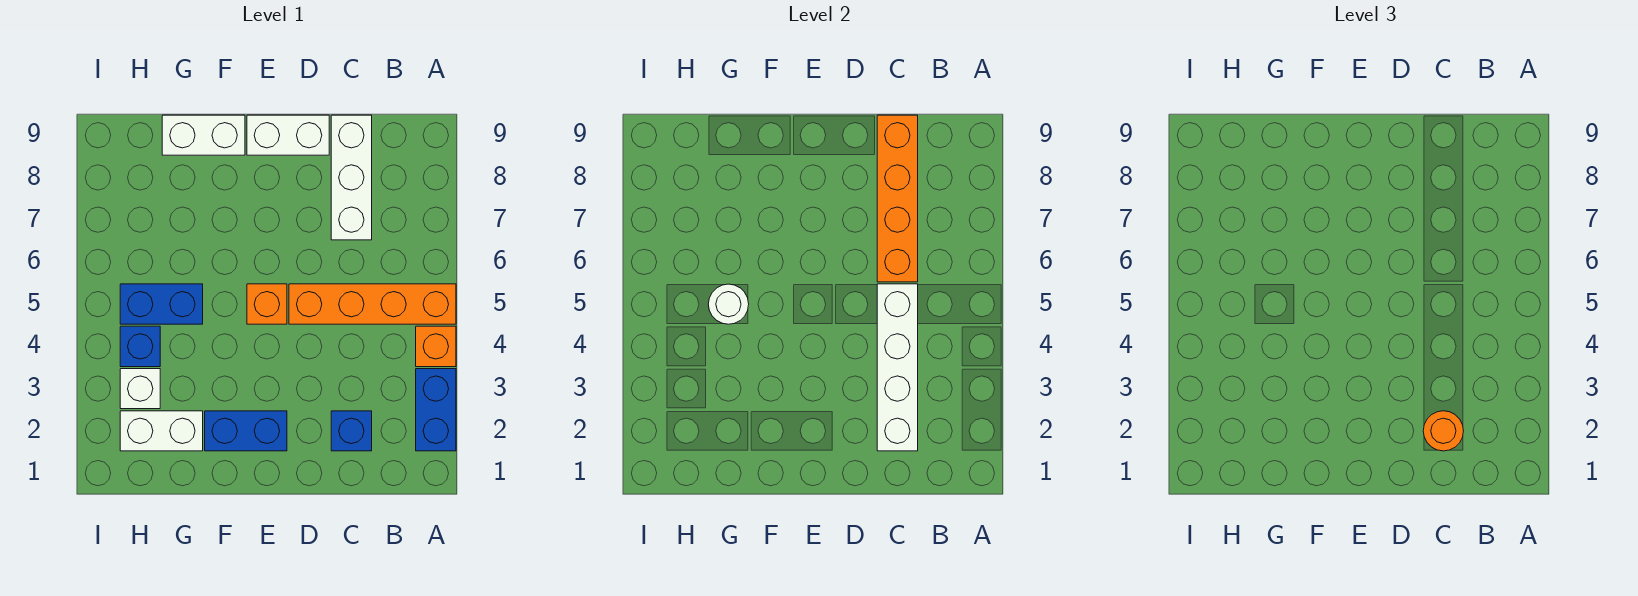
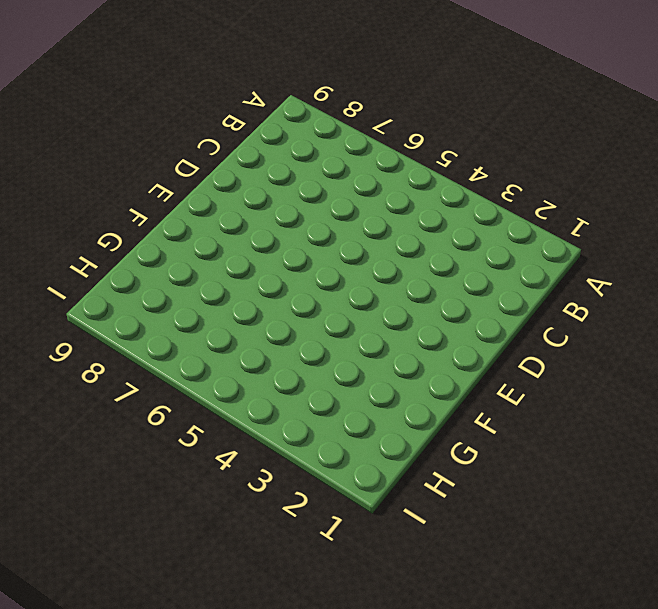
none -> blue 1x2 brick [416,369,456,451]
none -> orange 1x1 brick [416,326,456,367]
none -> orange 1x4 brick [289,284,456,324]

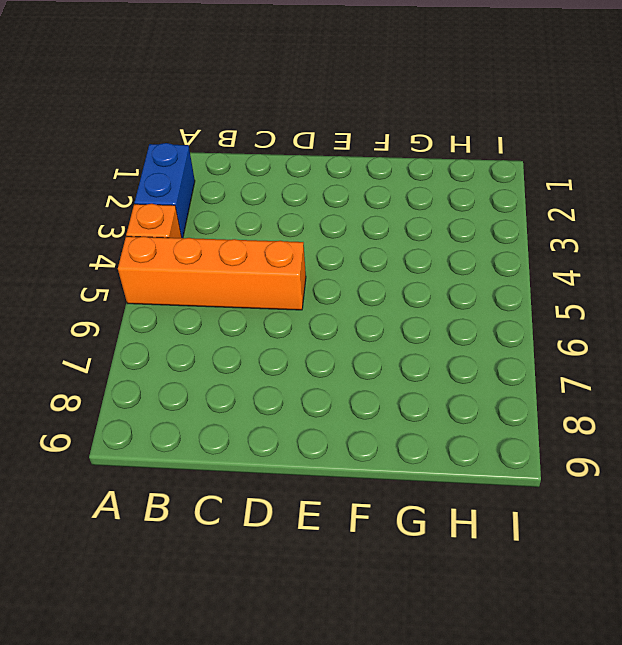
none -> blue 1x1 brick [331,411,372,451]
none -> white 1x3 brick [331,115,372,240]
none -> white 1x2 brick [247,115,329,155]

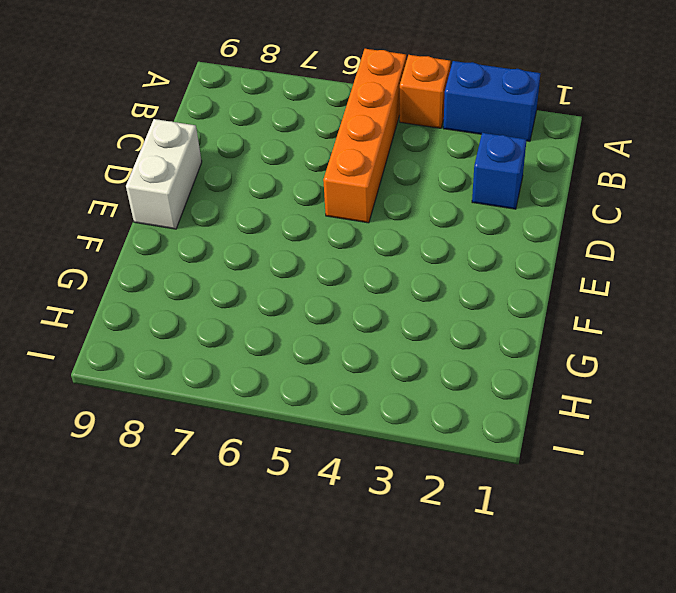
none -> white 1x3 brick [331,115,372,240]
none -> blue 1x2 brick [205,411,287,451]
none -> orange 1x1 brick [247,284,287,324]

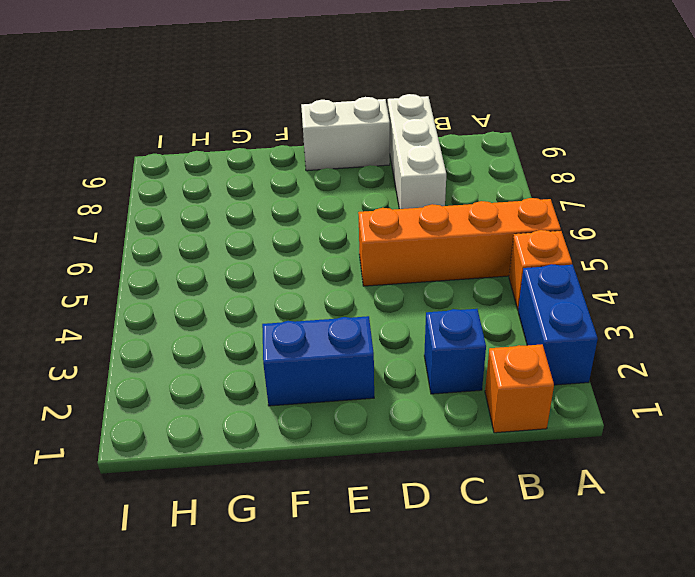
orange 1x1 brick [485,344,554,433] -> orange 1x1 brick moved to [247,284,287,324]
none -> white 1x2 brick [162,115,245,155]
none -> white 1x2 brick [120,411,203,451]
none -> blue 1x2 brick [120,284,203,324]

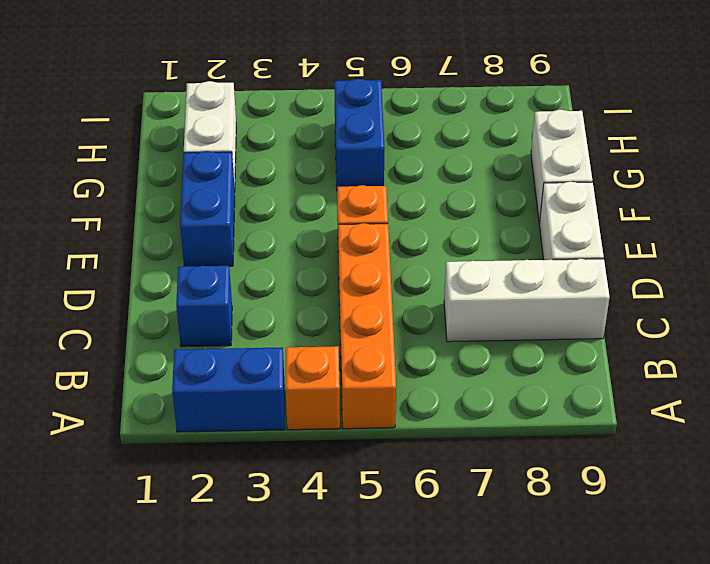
none -> white 1x1 brick [120,369,160,409]
none -> blue 1x1 brick [120,326,160,367]
none -> white 1x4 brick [877,284,918,451]

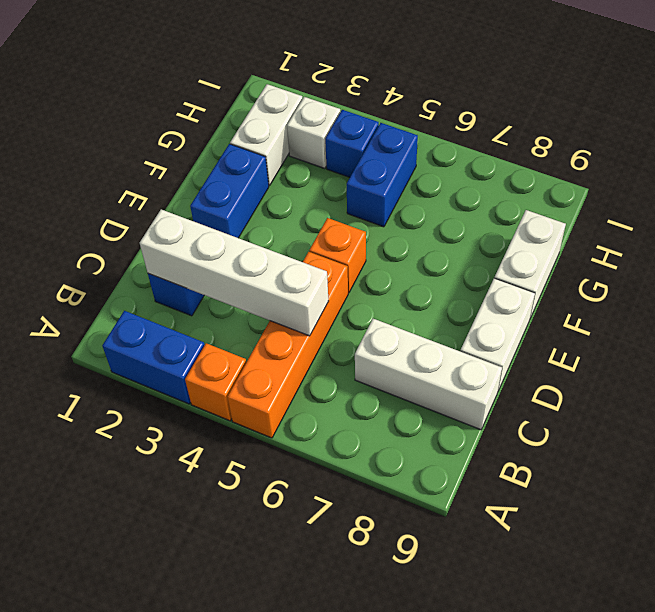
none -> orange 1x4 brick [877,115,918,282]
none -> white 1x1 round brick [708,284,749,324]
none -> orange 1x1 round brick [1423,411,1463,451]

